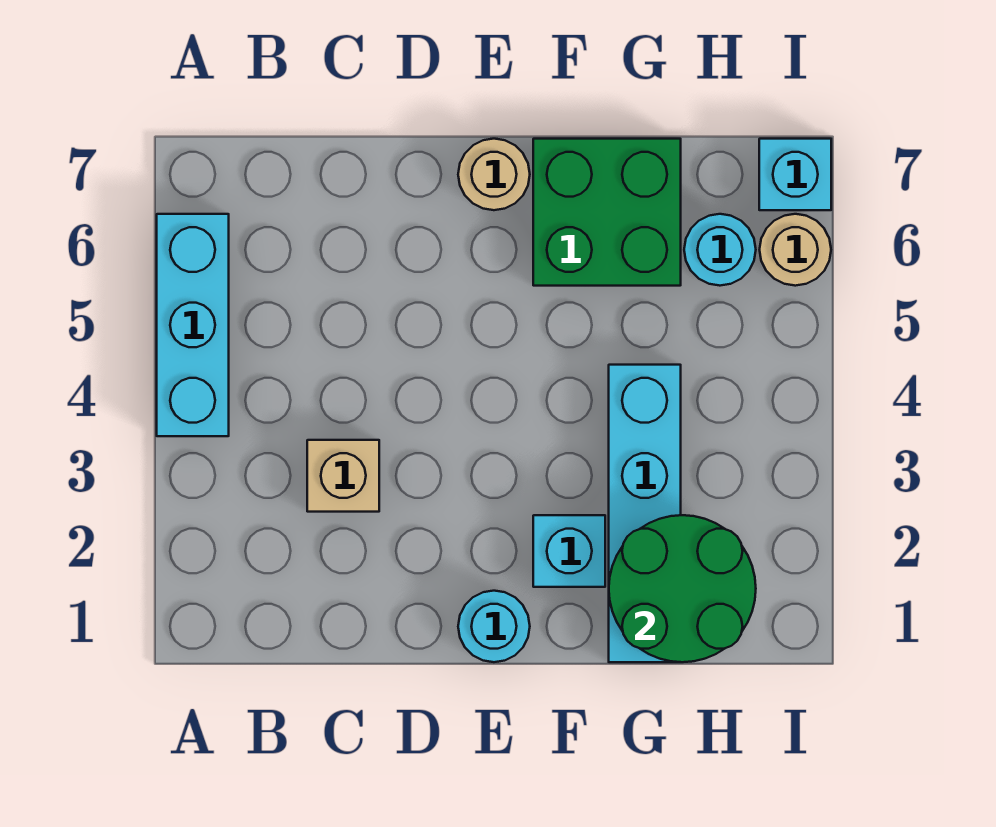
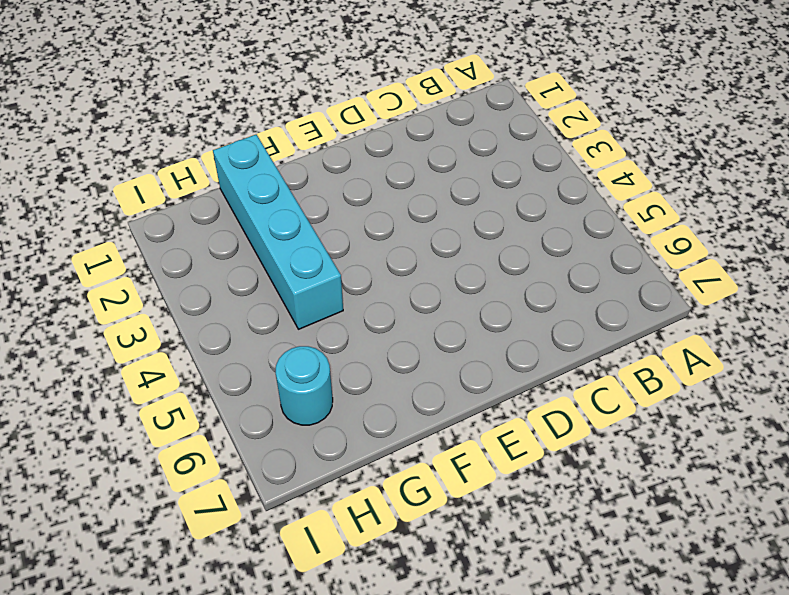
none -> cyan 1x3 brick [157,214,229,436]
none -> tan 1x1 brick [307,440,379,512]

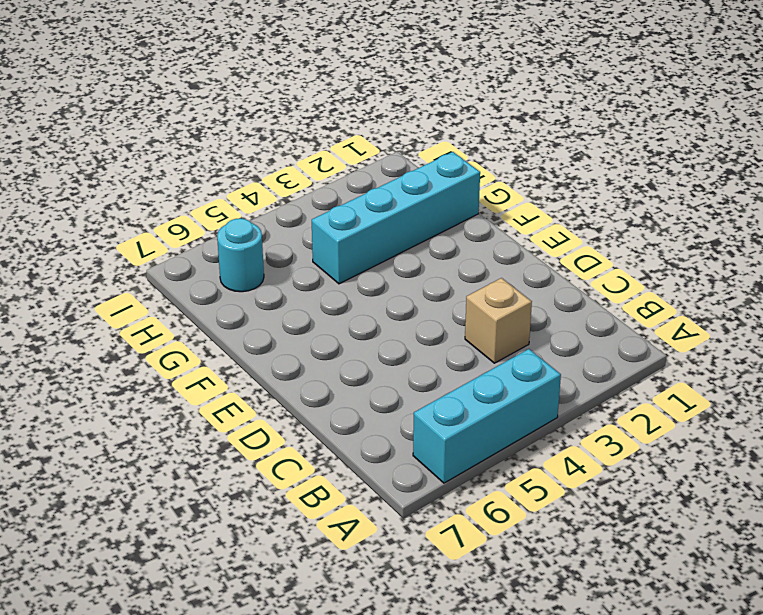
none -> cyan 1x1 round brick [458,591,530,662]
none -> tan 1x1 round brick [458,139,530,210]

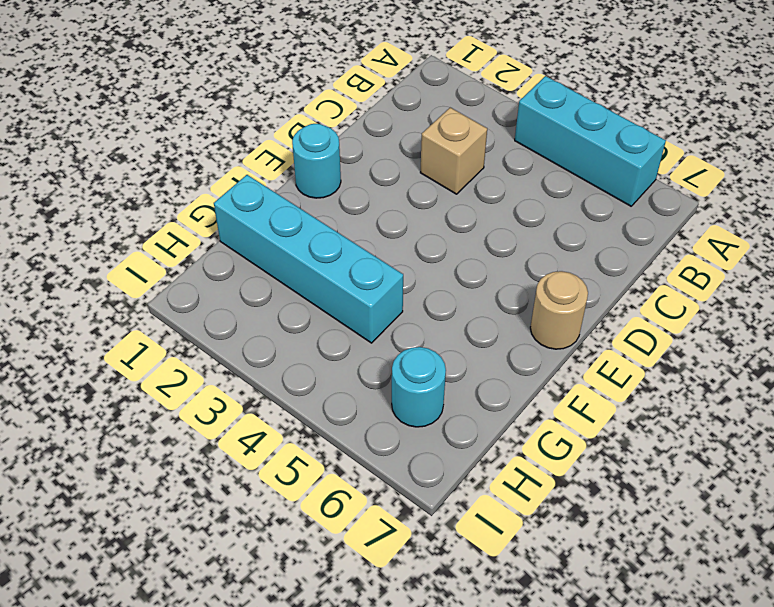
none -> cyan 1x1 brick [533,515,605,587]
none -> green 2x2 brick [533,139,681,286]

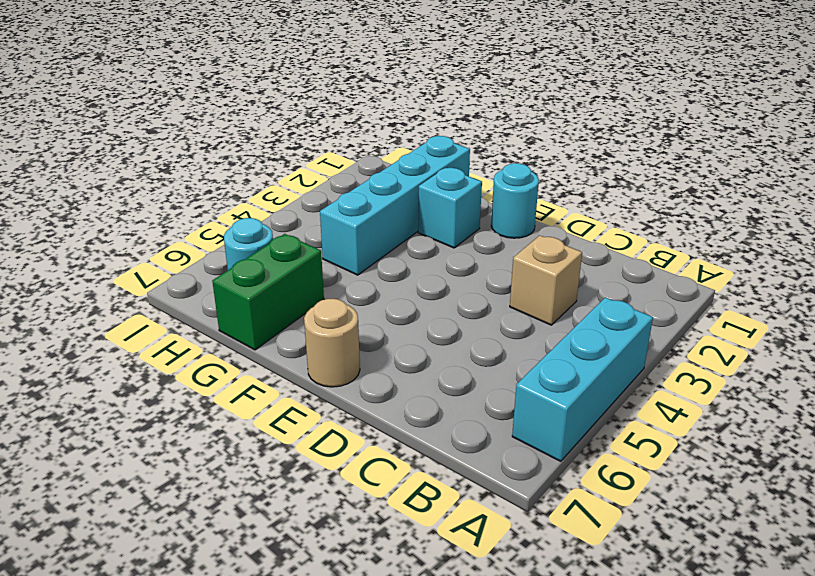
green 1x2 brick [212,234,324,350] -> green 2x2 brick [533,139,681,286]
none -> tan 1x1 round brick [760,214,831,286]
none -> cyan 1x1 brick [759,139,831,210]

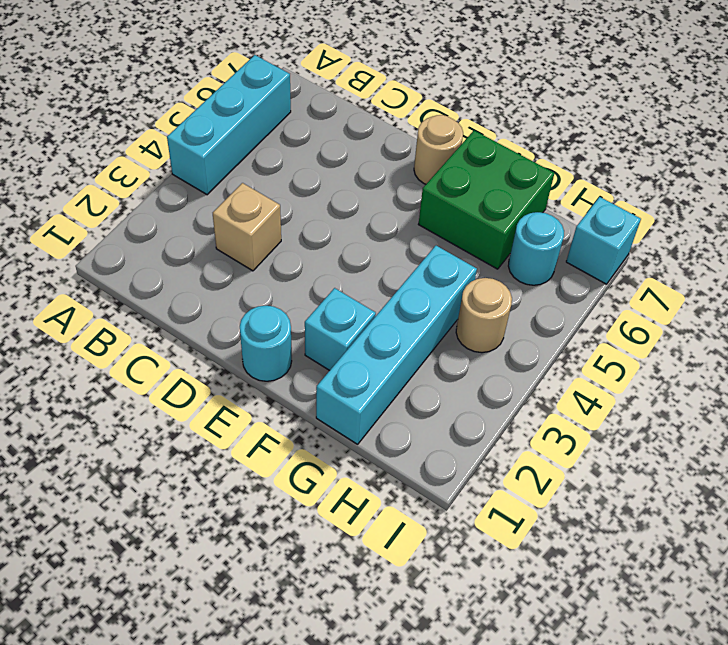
tan 1x1 round brick [456,278,512,353] -> tan 1x1 round brick moved to [760,214,831,286]
none -> green 2x2 round brick [609,515,756,662]

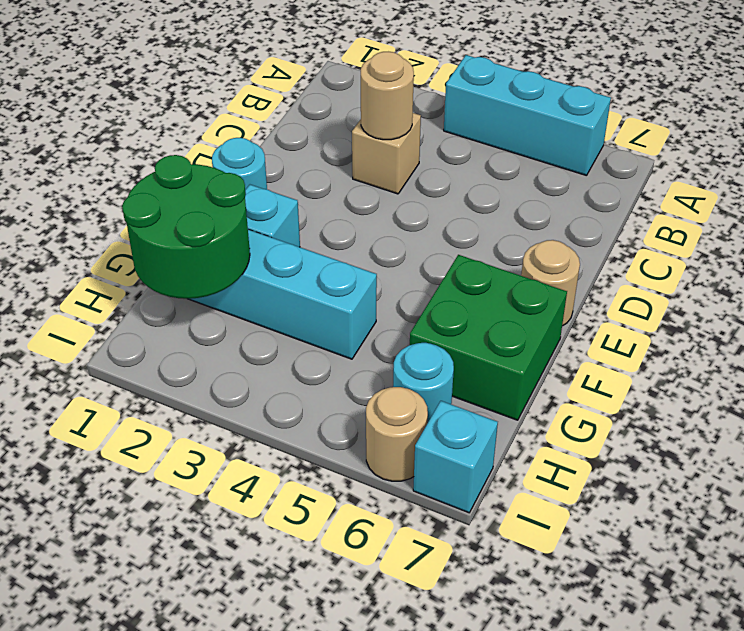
tan 1x1 round brick [361,52,414,140] -> none

